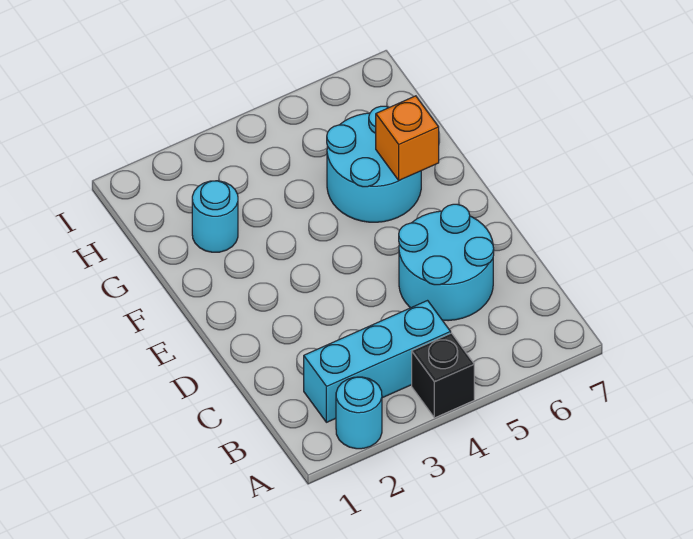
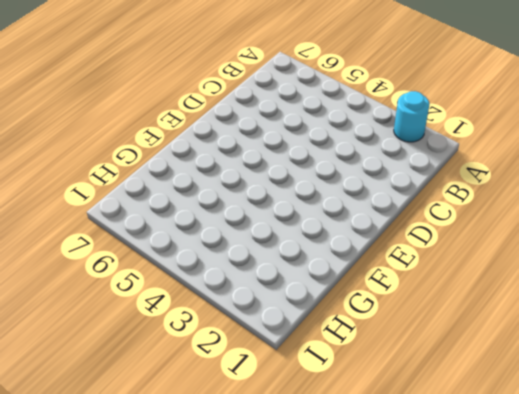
none -> black 1x1 brick [412,333,474,418]
none -> cyan 1x3 brick [304,301,451,422]

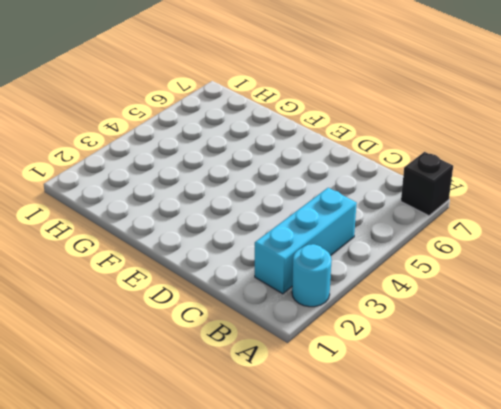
black 1x1 brick [401,152,453,216] -> black 1x1 brick moved to [412,333,474,418]
none -> cyan 2x2 round brick [399,204,494,321]
none -> cyan 2x2 round brick [327,106,421,222]

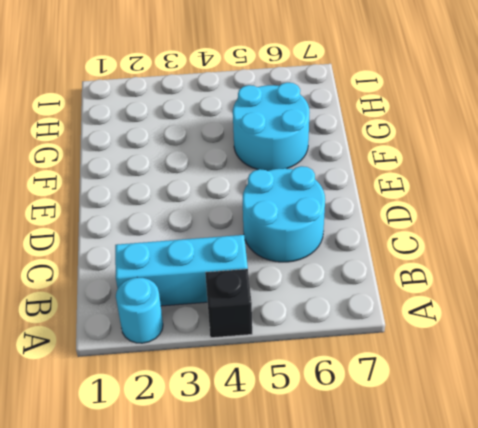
none -> cyan 1x1 round brick [192,181,238,252]
none -> orange 1x1 brick [376,96,439,180]

